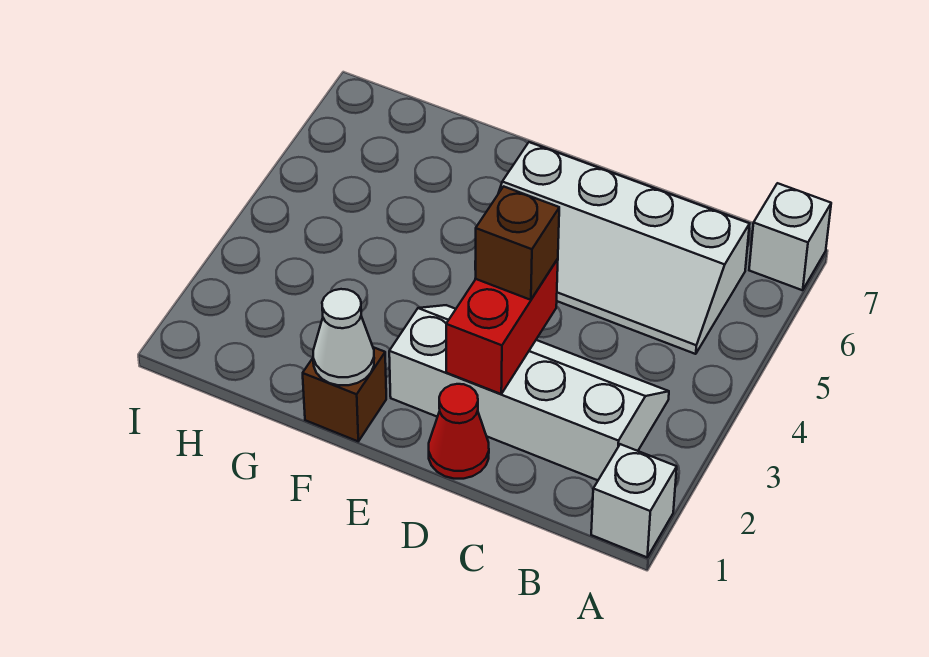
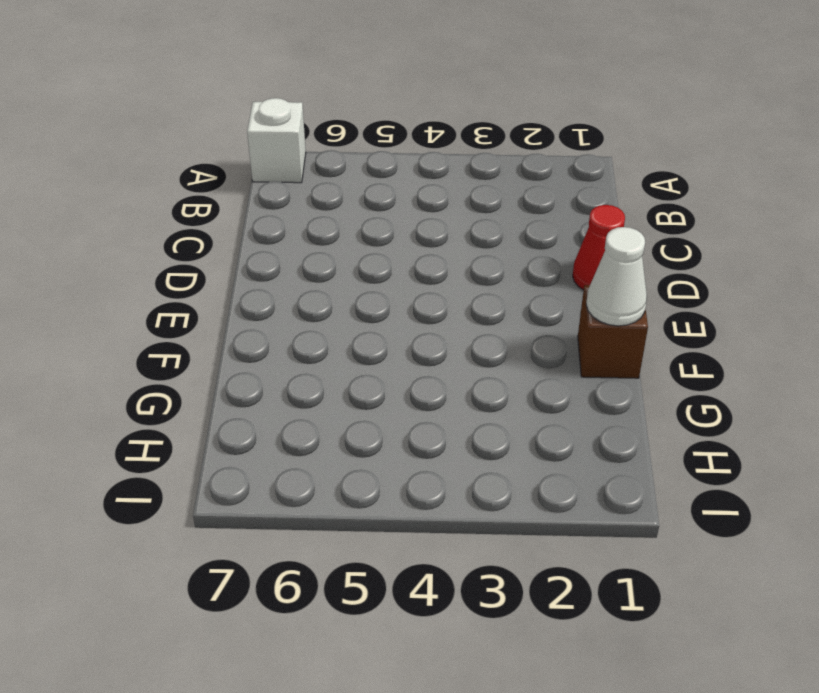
none -> white 1x1 brick [591,444,677,557]
none -> white 2x4 slope [389,305,669,480]

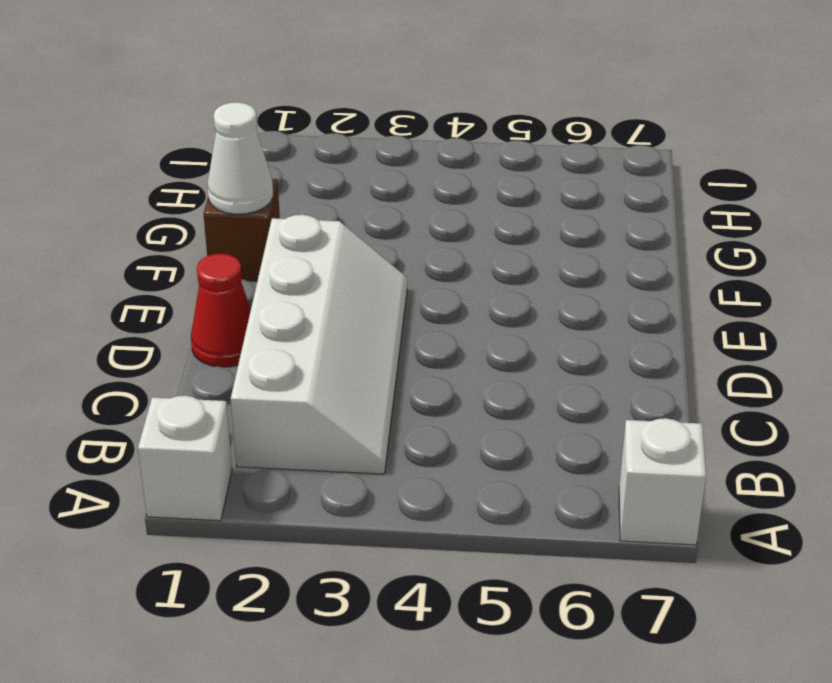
none -> white 2x4 slope [475,142,750,354]
none -> red 1x2 brick [446,259,558,394]

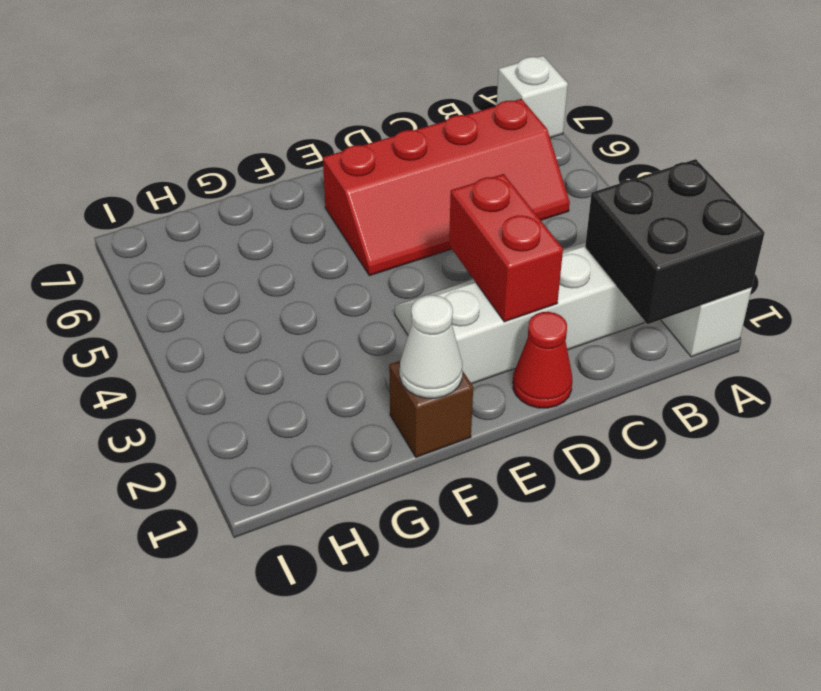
black 2x2 brick [585,159,765,324] -> none
red 2x4 slope [323,99,570,276] -> white 2x4 slope [475,142,750,354]
none -> brown 1x1 brick [475,186,559,300]

